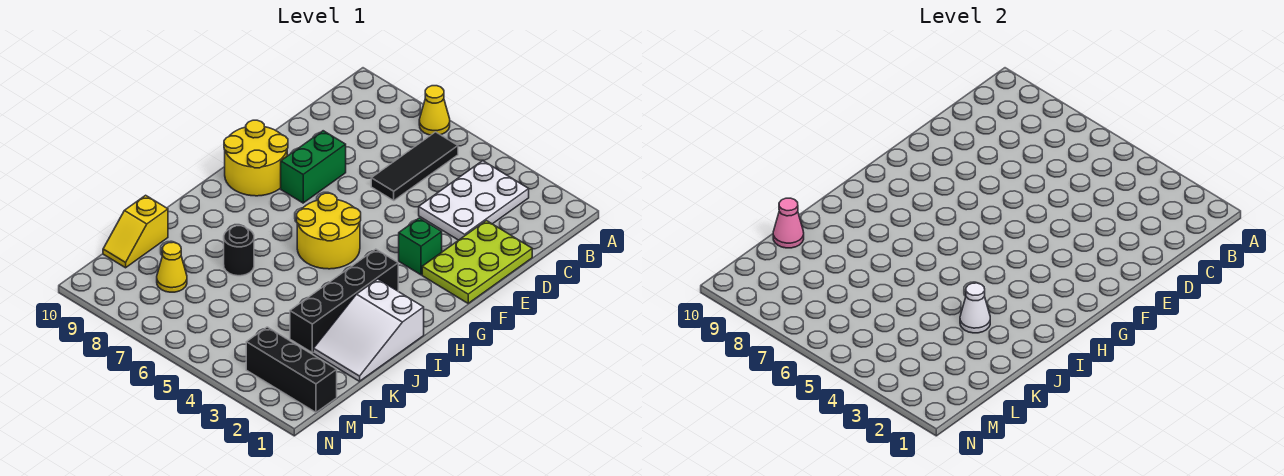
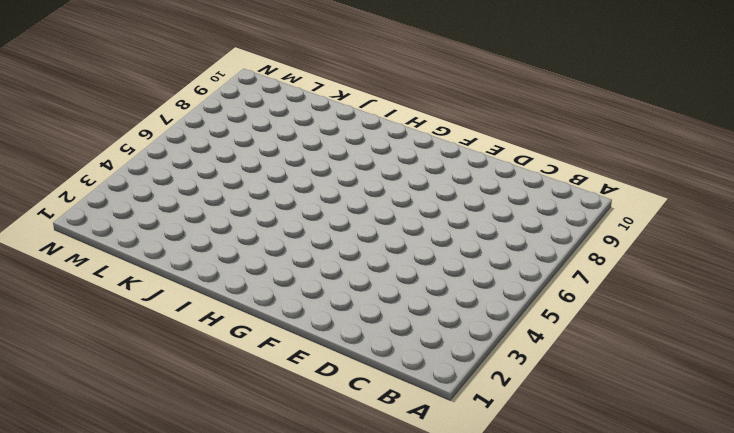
none -> yellow 1x1 cone [419,86,450,135]
none -> white 2x3 plate [419,161,529,240]
none -> black 1x3 tile [371,132,458,200]

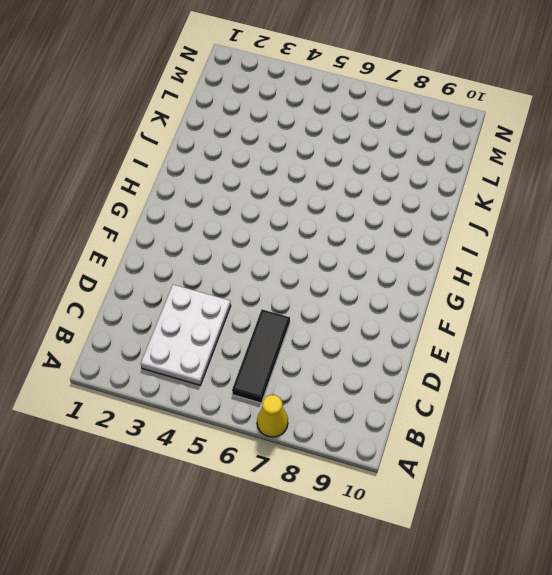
none -> lime 2x3 plate [422,221,532,303]
none -> green 1x2 brick [281,131,346,203]
none -> green 1x1 brick [399,218,442,275]

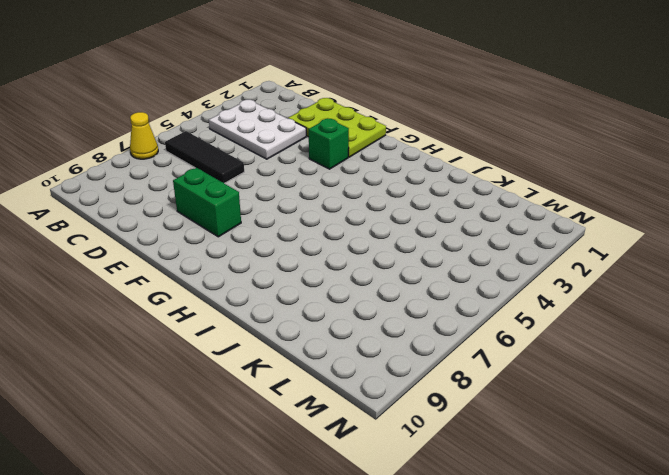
none -> yellow 2x2 round brick [224,120,288,196]
none -> yellow 2x2 round brick [297,193,361,269]
none -> black 1x4 brick [290,249,398,353]

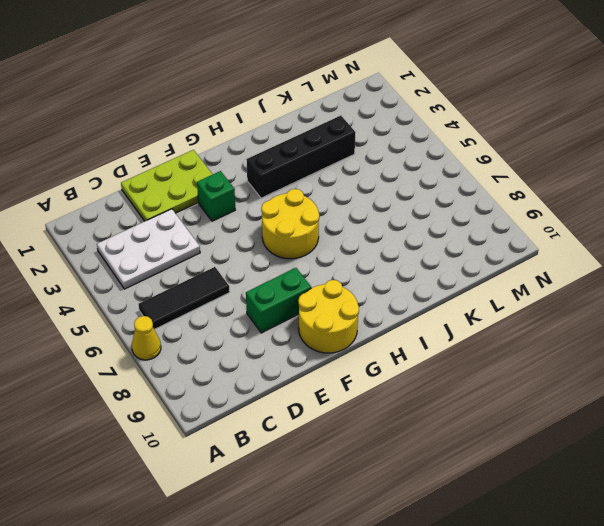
none -> white 2x3 slope [313,279,424,381]
none -> black 1x1 round brick [224,226,254,276]
none -> yellow 1x2 slope [103,195,168,268]

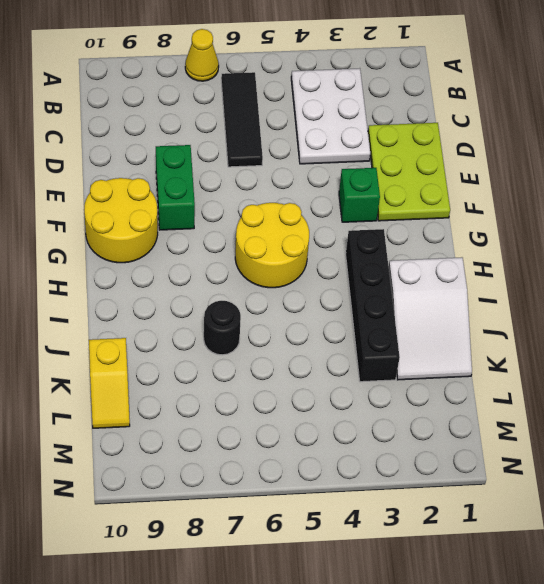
none -> yellow 1x1 cone [157,242,187,292]
none -> black 1x3 brick [246,327,337,412]
none -> white 1x1 cone [960,283,990,333]

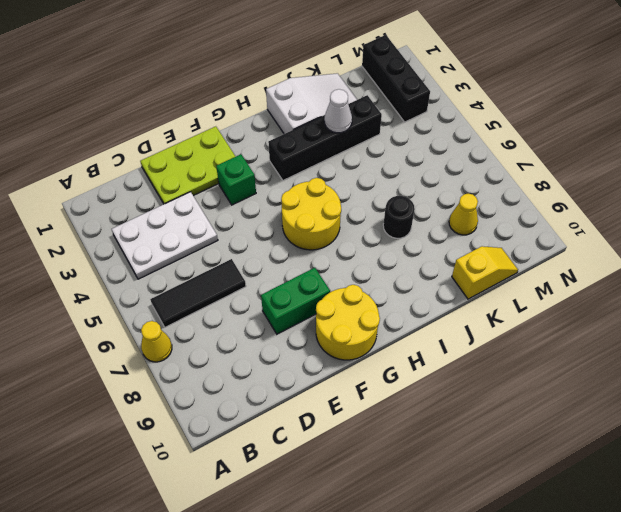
none -> pink 1x1 cone [773,198,804,248]

